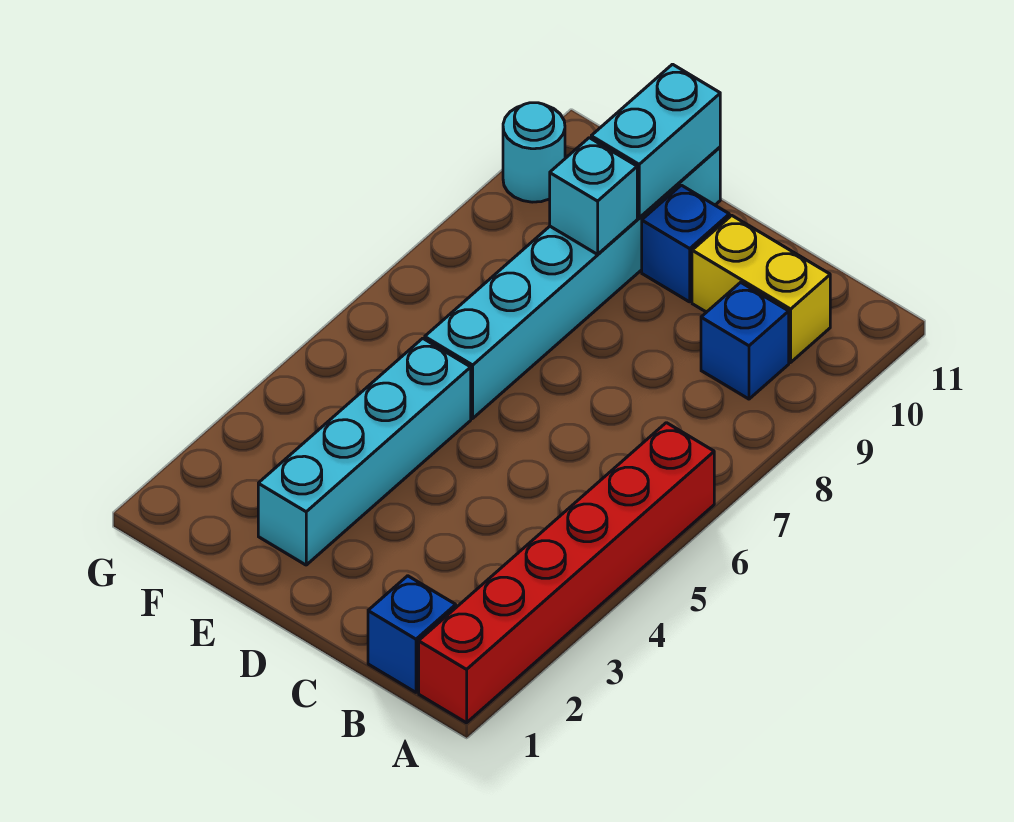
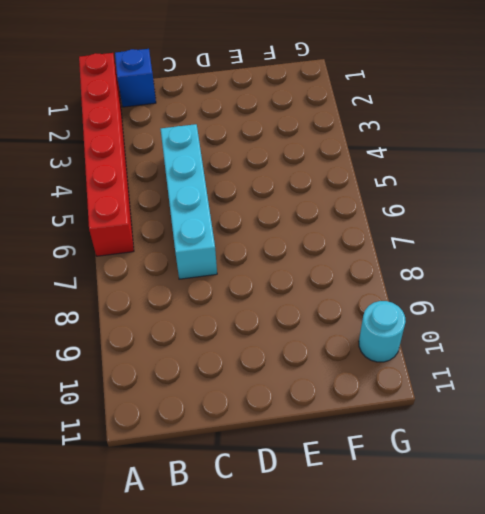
cyan 1x4 brick [161,124,217,279] -> cyan 1x4 brick moved to [258,338,471,565]
none -> blue 1x1 brick [701,282,789,399]
none -> yellow 1x2 brick [692,216,830,362]

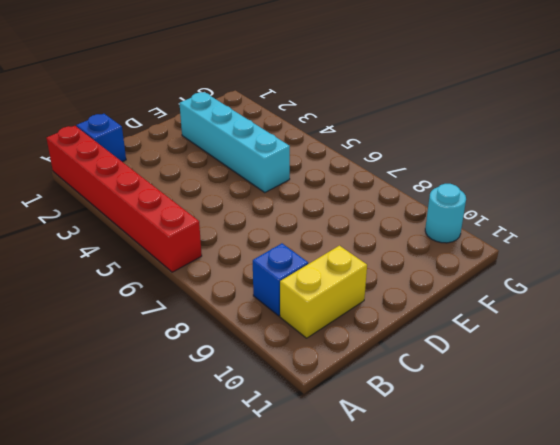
none -> blue 1x1 brick [642,185,729,302]
none -> cyan 1x6 brick [425,147,720,418]

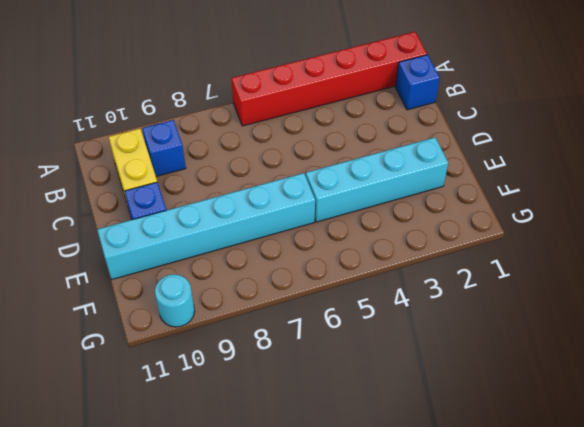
none -> cyan 1x1 brick [550,138,637,254]
none -> cyan 1x2 brick [591,64,720,218]

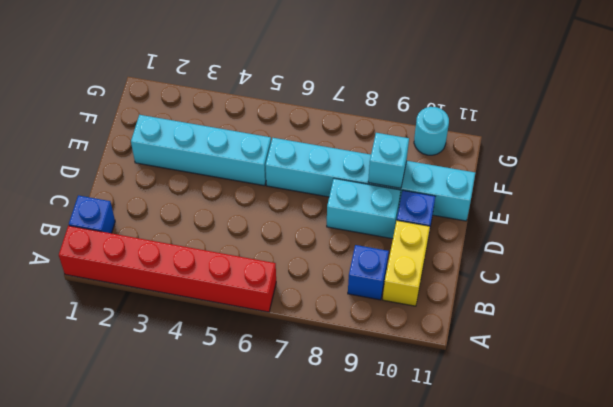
cyan 1x2 brick [327,178,401,239] -> cyan 1x2 brick moved to [591,64,720,218]

